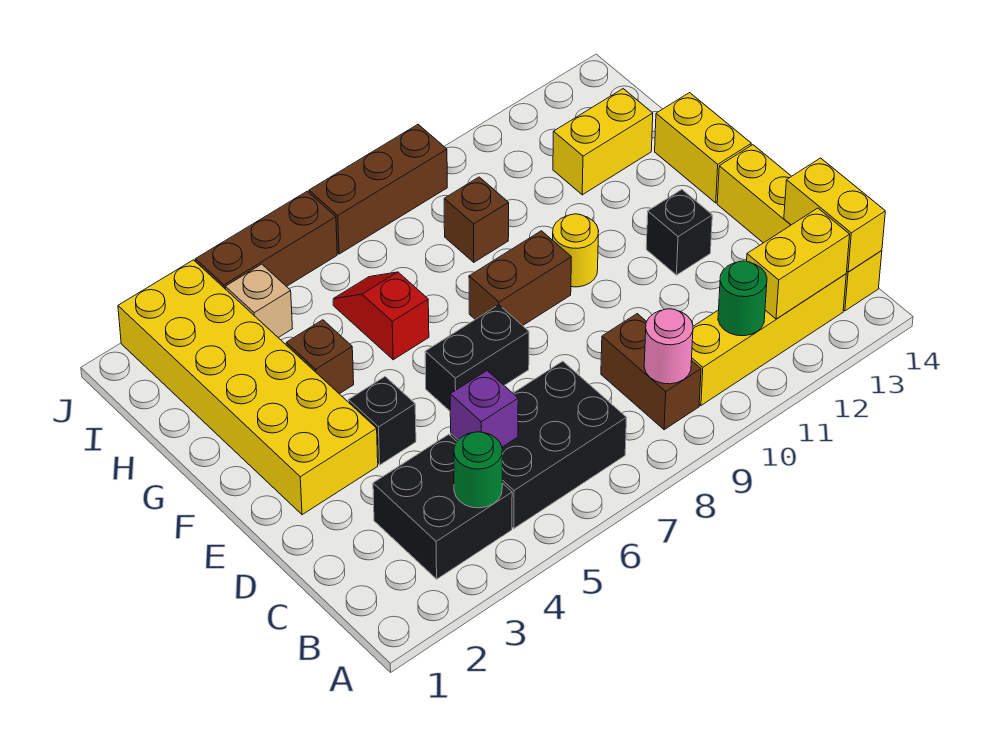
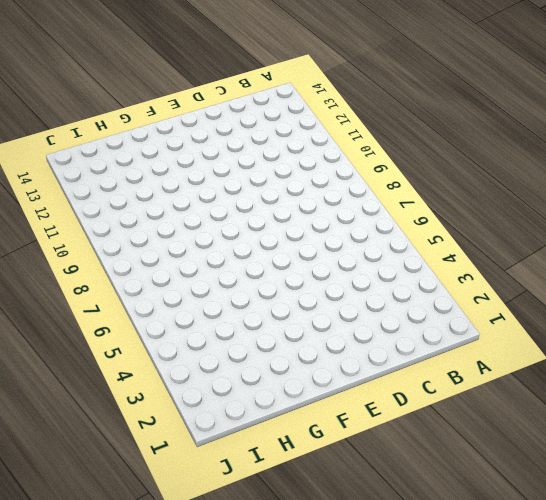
none -> black 2x2 brick [373,434,512,579]
none -> black 2x3 brick [451,361,626,528]
none -> brown 1x2 brick [601,314,701,430]

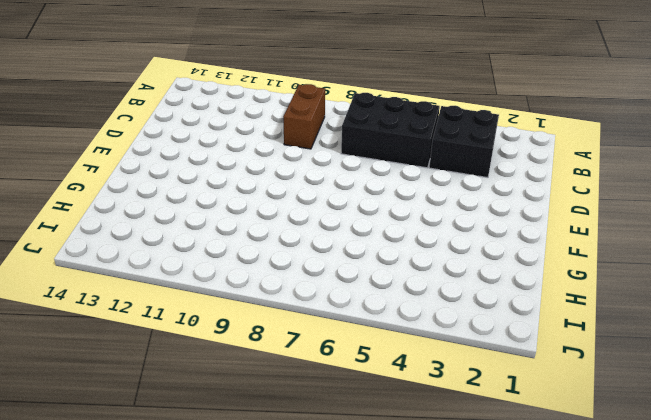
none -> yellow 1x4 brick [692,274,846,405]
none -> yellow 1x4 brick [717,145,882,311]
none -> yellow 2x6 brick [118,260,378,515]

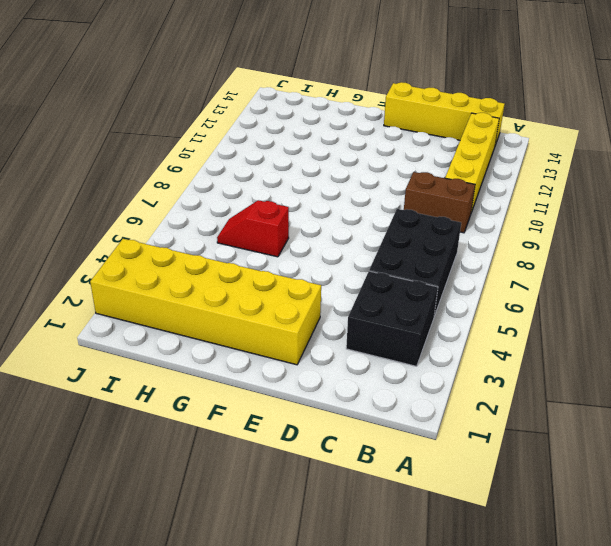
none -> black 1x1 brick [349,377,416,465]
none -> black 1x2 brick [425,305,529,411]
none -> black 1x1 brick [646,190,712,275]

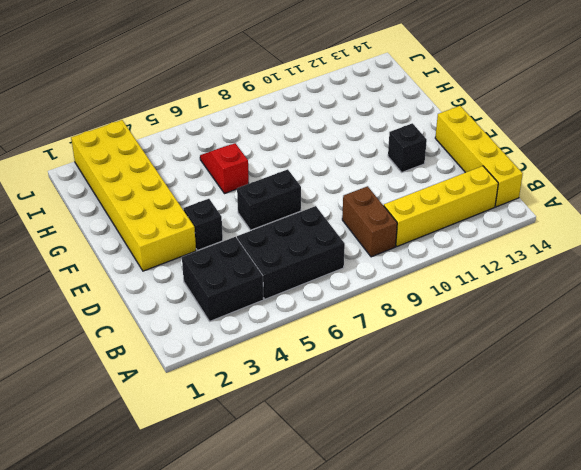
none -> brown 1x2 brick [469,231,571,326]
none -> yellow 1x1 round brick [553,214,599,287]
none -> yellow 1x2 brick [655,93,751,203]

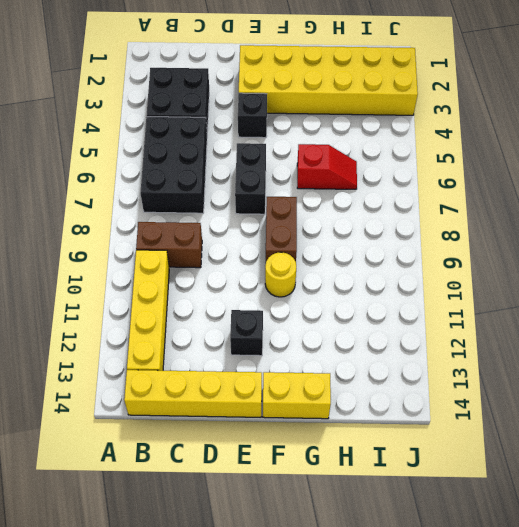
none -> brown 1x1 brick [286,320,354,394]
none -> brown 1x1 brick [444,177,509,262]
none -> yellow 1x2 brick [553,89,653,195]

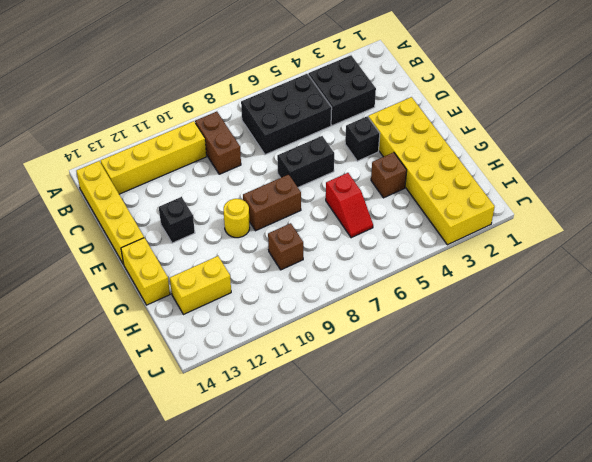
none -> tan 1x1 brick [225,264,293,338]
none -> brown 1x3 brick [195,191,337,288]
none -> brown 1x3 brick [309,124,447,254]

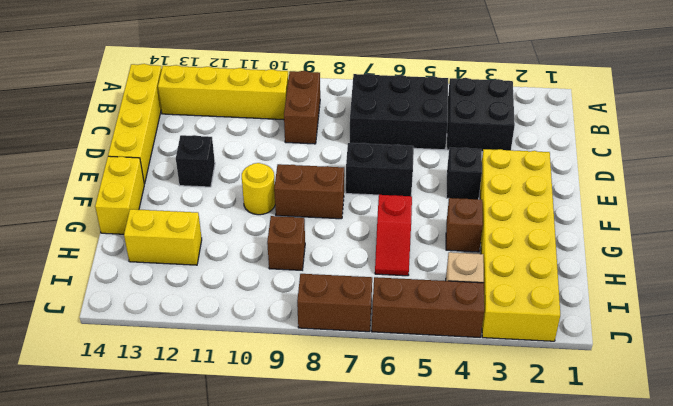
brown 1x2 brick [297,274,372,332] -> brown 1x3 brick [309,124,447,254]
none -> green 1x1 round brick [454,432,502,508]
none -> pink 1x1 round brick [644,309,693,384]
none -> green 1x1 round brick [718,261,767,336]

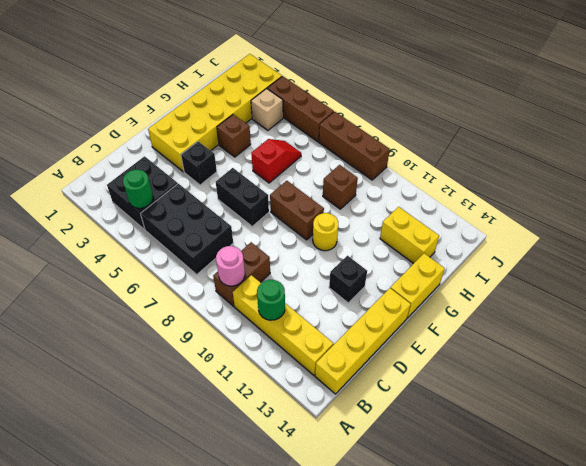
none -> yellow 1x2 brick [747,208,850,319]
none -> yellow 1x2 brick [784,158,885,272]
none -> purple 1x1 brick [450,371,518,447]

